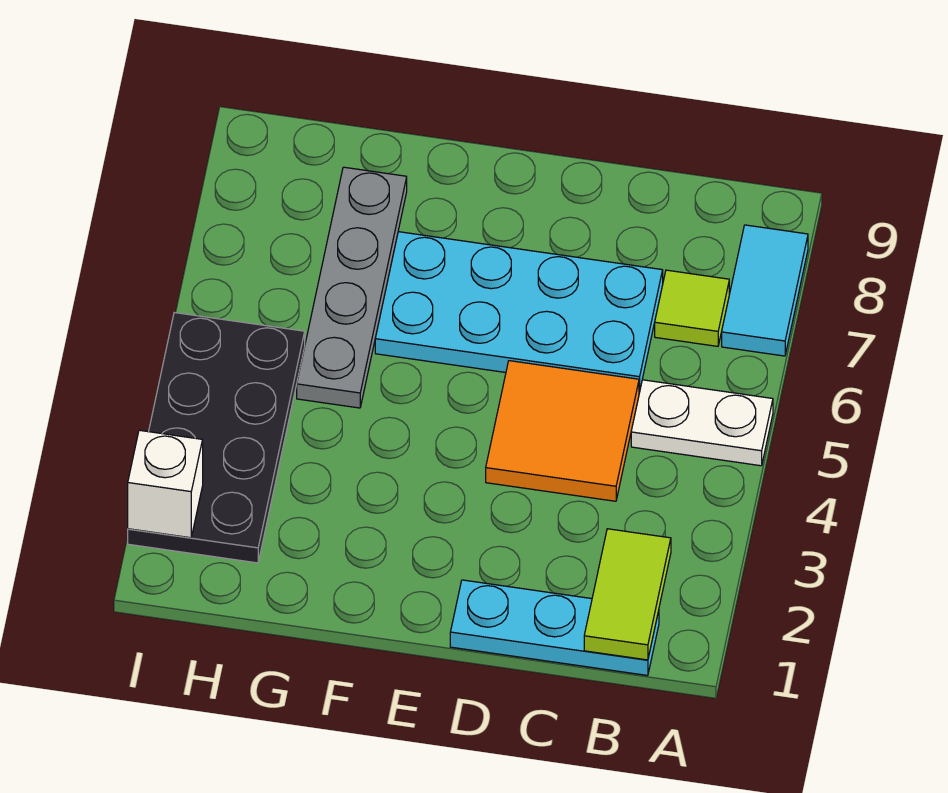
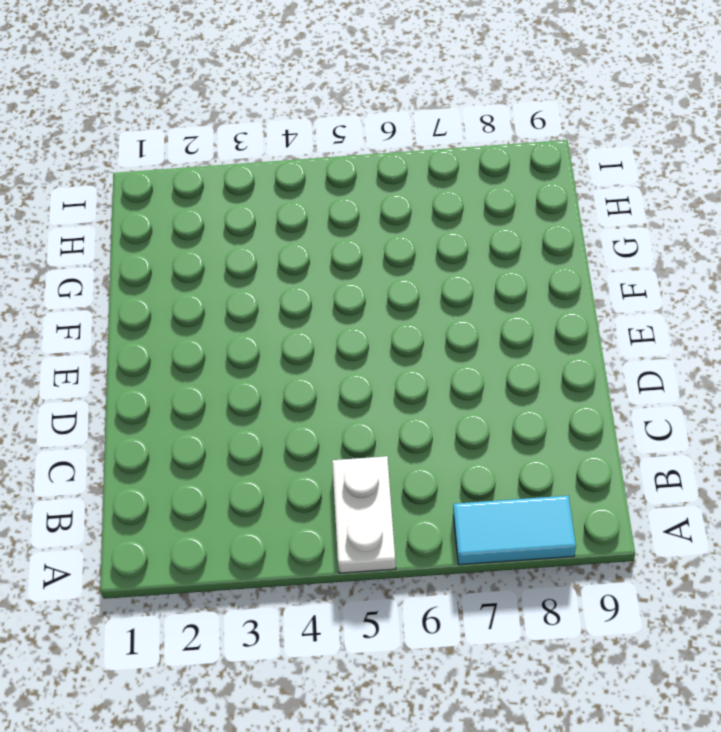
none -> cyan 1x3 plate [450,580,659,676]
none -> lime 1x1 tile [655,270,729,346]

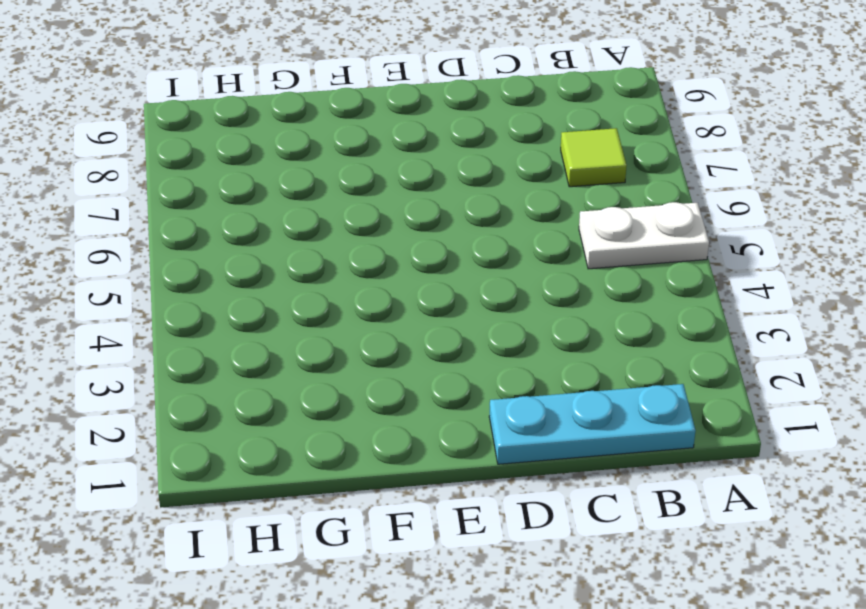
none -> cyan 1x2 tile [722,225,808,356]
none -> orange 2x2 tile [486,361,639,501]

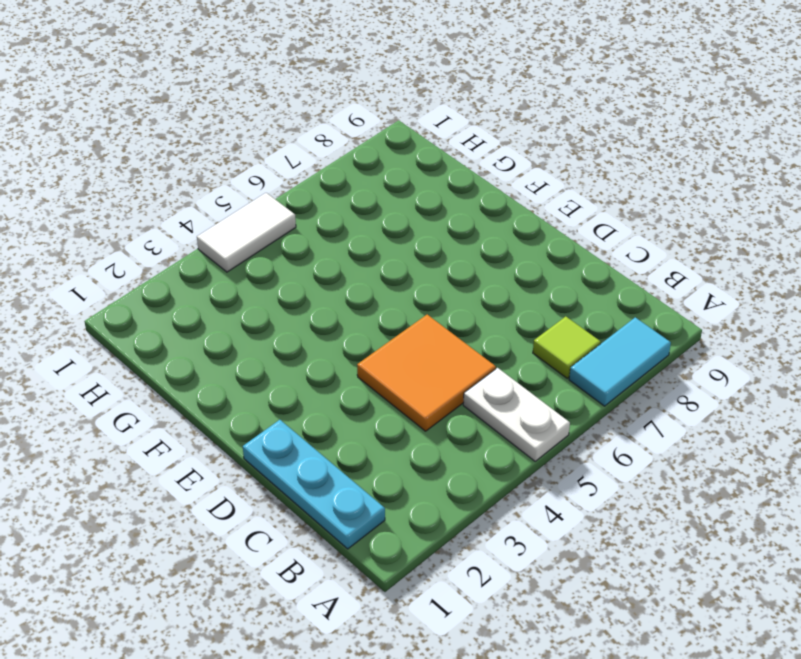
white 1x2 tile [197,193,296,272] -> black 2x4 plate [128,313,305,563]
none -> cyan 2x4 plate [375,232,663,392]
none -> grey 1x4 plate [297,167,407,408]

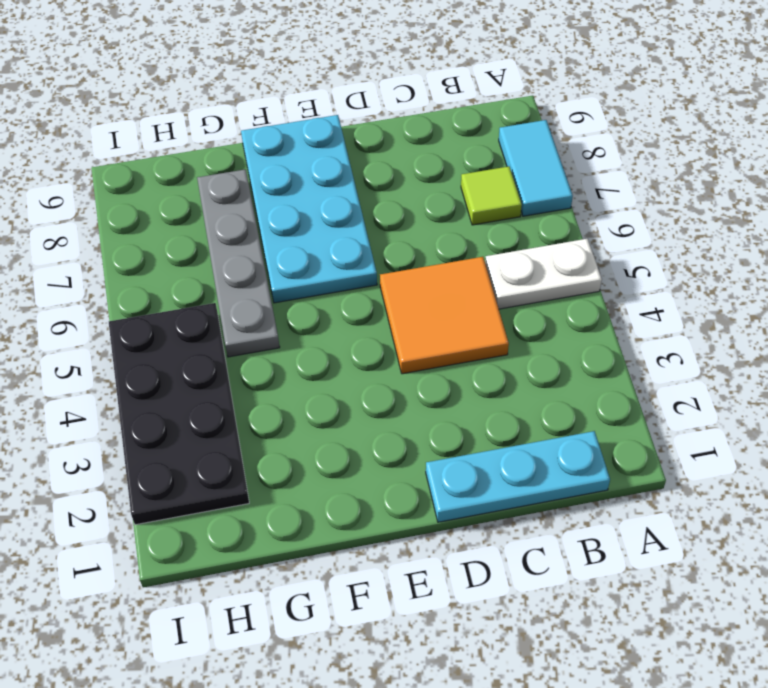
cyan 2x4 plate [241,115,377,303] -> cyan 2x4 plate turned to [375,232,663,392]
none -> lime 1x2 tile [584,529,671,660]
none -> white 1x1 brick [128,430,203,538]

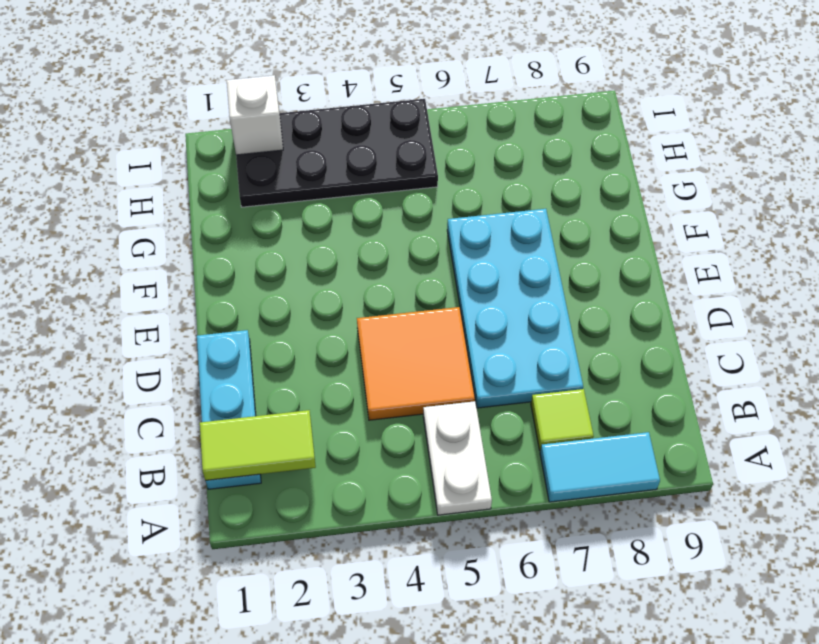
none -> grey 1x4 plate [297,167,407,408]

